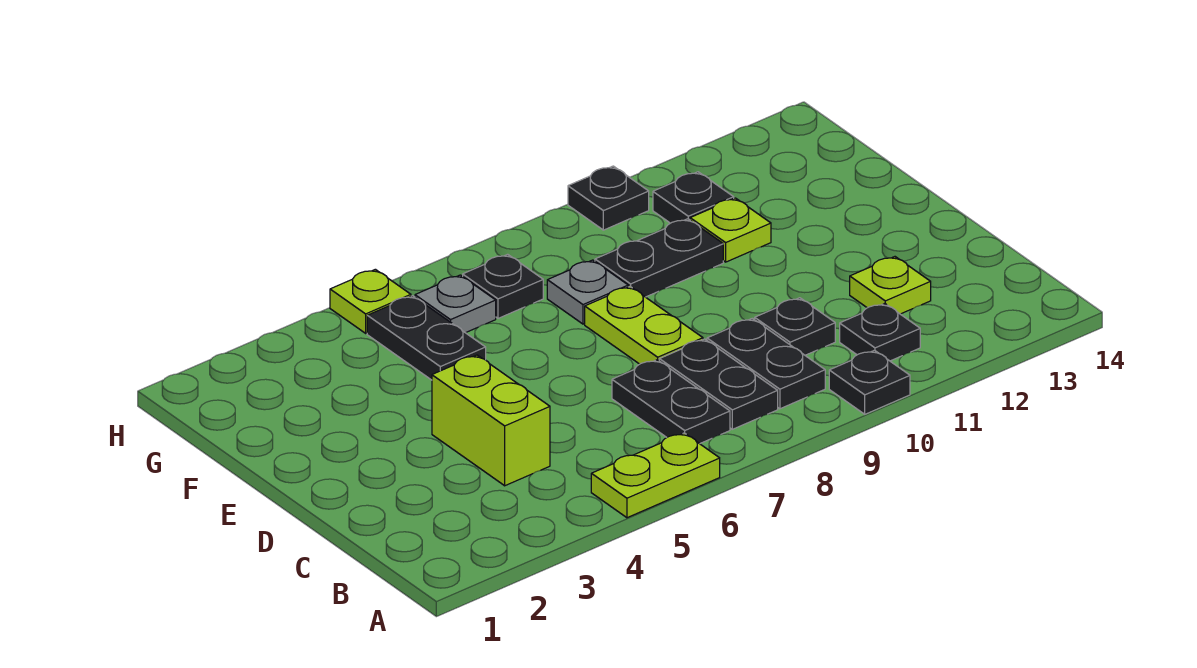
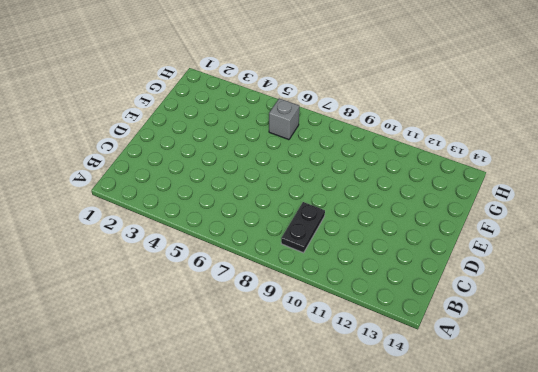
grey 1x1 brick [269,99,299,140] -> grey 1x1 plate [415,275,496,333]
none -> lime 1x2 plate [591,433,720,518]
none -> black 1x1 plate [829,350,910,414]
none -> black 1x2 plate [612,360,730,444]

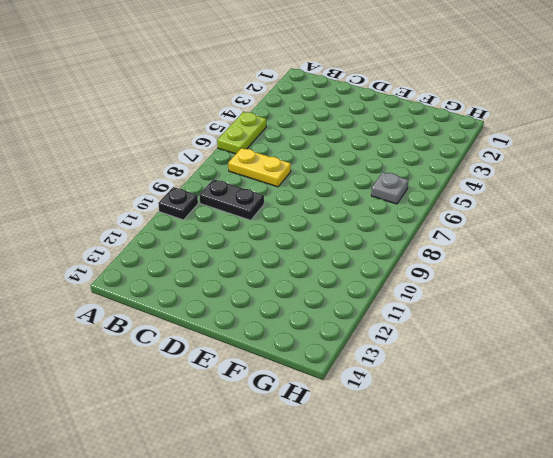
yellow 1x2 plate [228,148,291,187] -> black 1x2 plate [612,360,730,444]
none -> black 1x2 plate [659,339,778,429]
none -> black 1x1 plate [840,303,920,361]
none -> lime 1x2 brick [432,355,550,486]

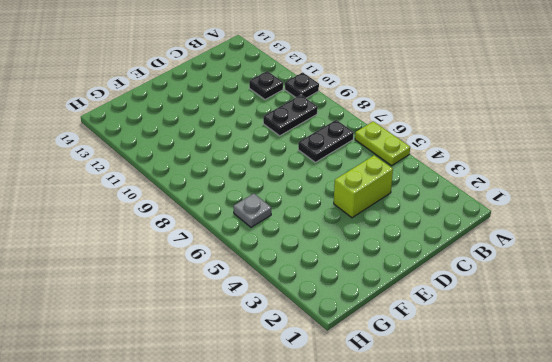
none -> black 1x2 plate [659,339,778,429]
none -> black 1x1 plate [755,298,835,355]
none -> lime 1x1 plate [850,257,931,314]

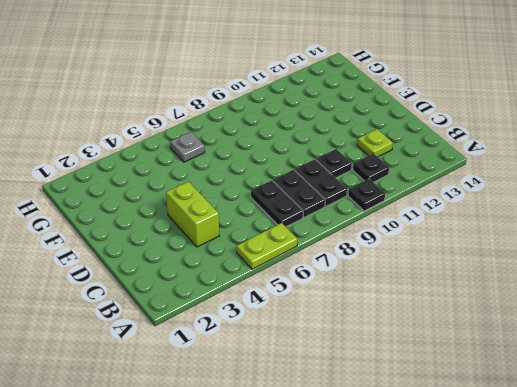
none -> lime 1x2 plate [585,287,703,364]
none -> black 1x2 plate [367,296,486,380]
none -> grey 1x1 plate [547,260,628,324]

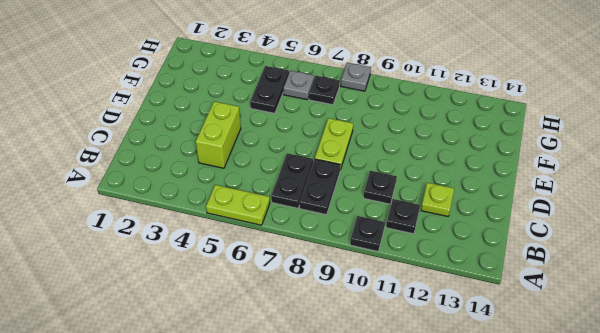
grey 1x1 plate [341,63,371,91] -> grey 1x1 plate moved to [547,260,628,324]
none -> black 1x2 plate [707,318,825,409]
none -> black 1x2 plate [595,219,723,297]
none -> lime 1x1 plate [690,198,771,262]

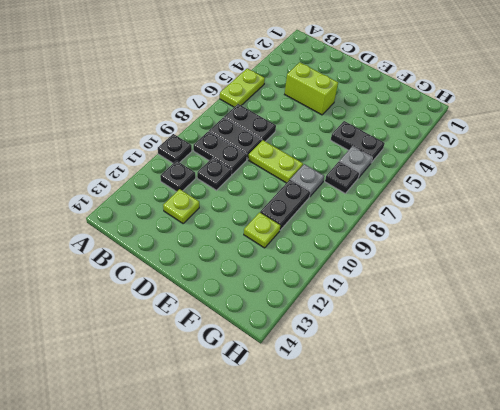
none -> black 1x1 plate [653,172,734,223]
none -> lime 1x1 plate [330,269,411,333]
none -> black 1x1 plate [568,166,649,230]

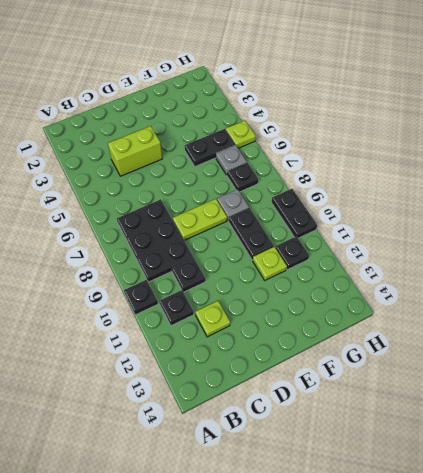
black 1x2 plate [271,189,317,238] -> black 1x1 plate [568,166,649,230]
none -> lime 1x2 plate [591,433,720,518]

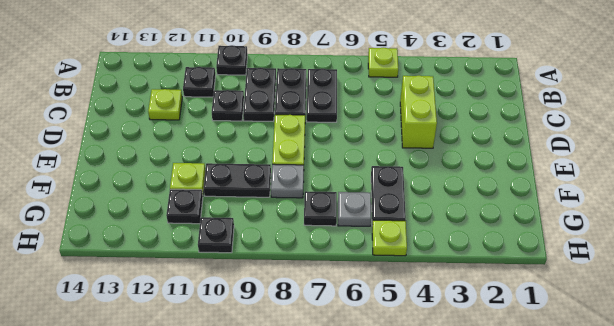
lime 1x1 plate [368,47,398,77] -> lime 1x2 plate [591,433,720,518]

